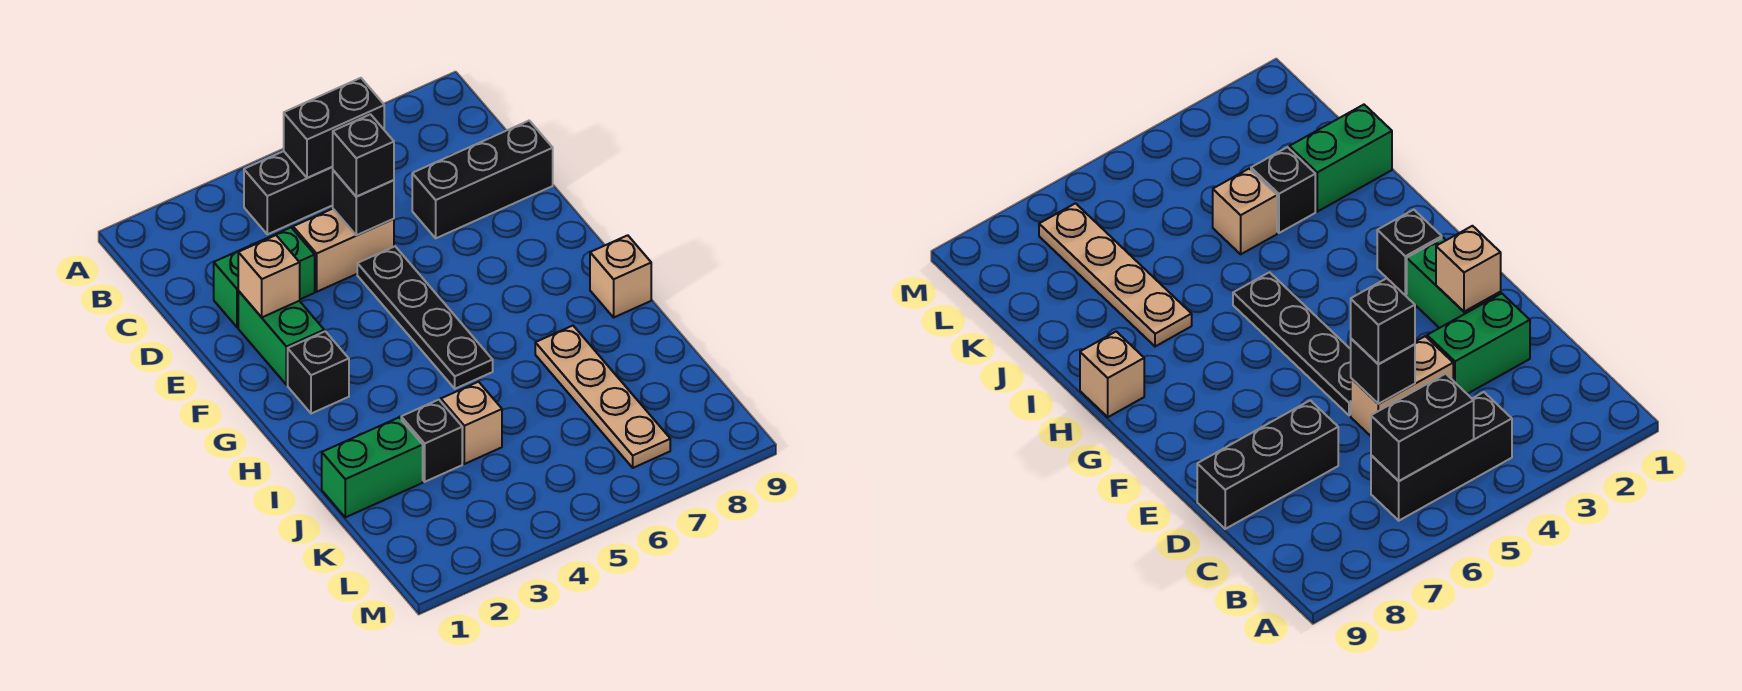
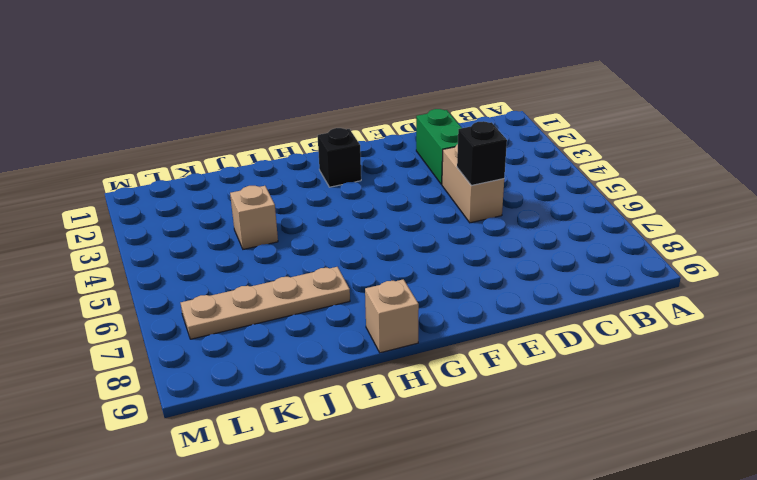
none -> black 1x3 brick [244,151,333,234]
none -> black 1x3 brick [412,121,553,238]
none -> green 1x2 brick [238,291,324,385]

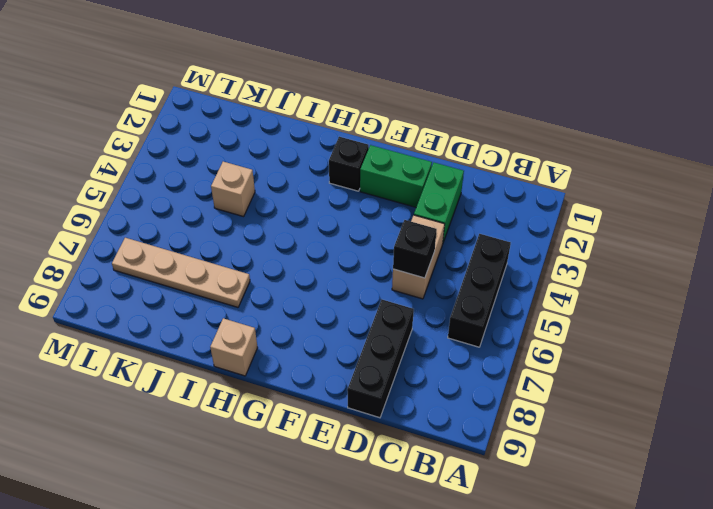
none -> black 1x4 plate [357,246,493,389]
none -> green 1x2 brick [322,418,423,517]
none -> black 1x1 brick [401,400,462,482]

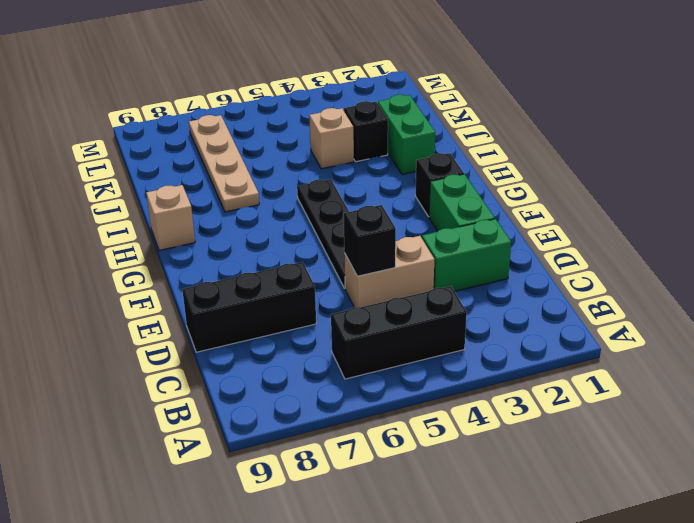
green 1x2 brick [378,95,435,174] -> green 1x2 brick turned to [322,418,423,517]
none -> black 1x2 brick [284,78,384,178]
none -> tan 1x1 brick [238,235,300,317]
none -> black 1x1 brick [333,114,394,197]

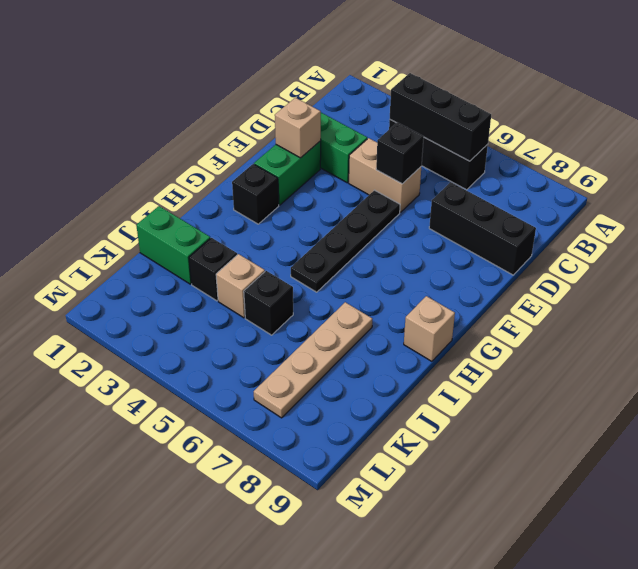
black 1x3 brick [390,73,491,161] -> black 1x2 brick [284,78,384,178]
black 1x1 brick [244,271,293,335] -> black 1x1 brick moved to [333,114,394,197]

